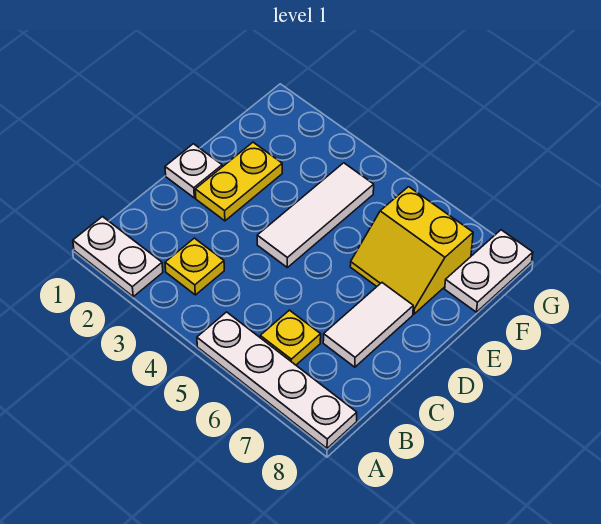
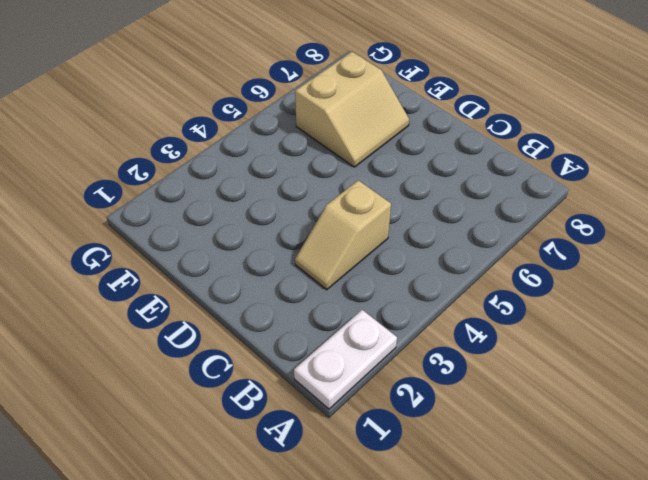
tan 1x2 slope [295,180,391,290] -> none
tan 2x2 slope [295,52,409,167] -> yellow 2x2 slope [350,187,473,314]
none -> white 1x4 plate [197,312,357,448]
none -> yellow 1x1 plate [165,238,224,295]

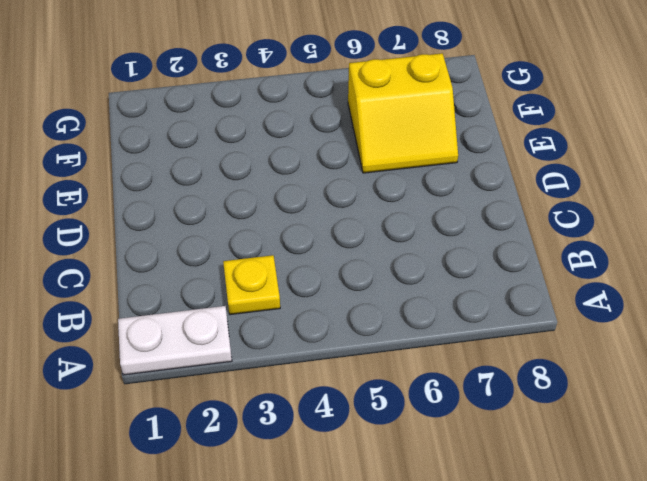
none -> white 1x4 plate [197,312,357,448]
none -> yellow 1x1 plate [260,310,321,365]

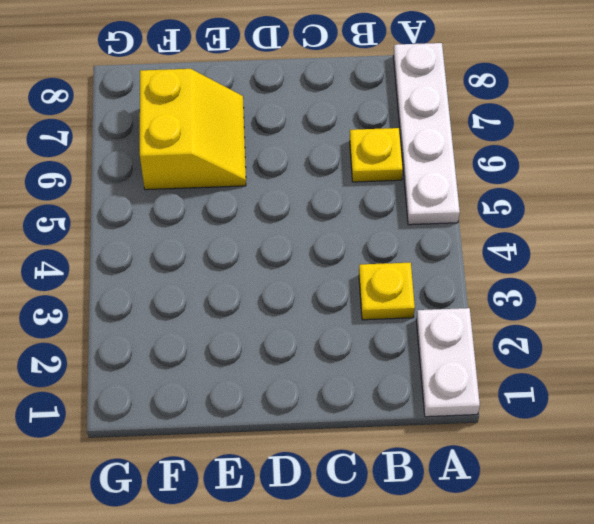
none -> white 1x2 tile [323,283,413,367]
none -> white 1x1 plate [165,144,222,198]

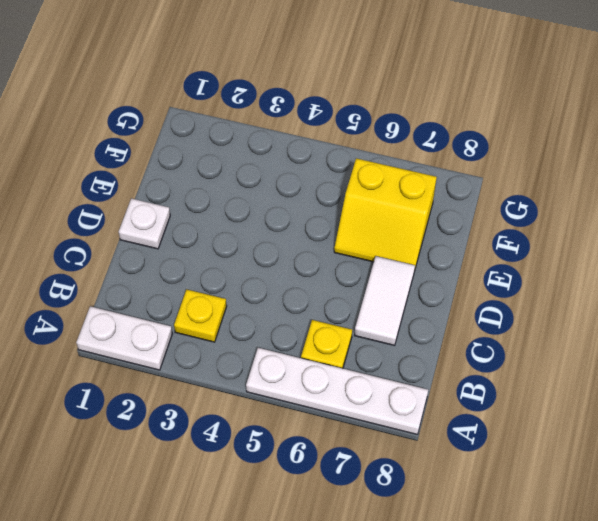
none -> yellow 1x2 plate [195,142,282,221]
none -> white 1x3 tile [257,163,374,268]

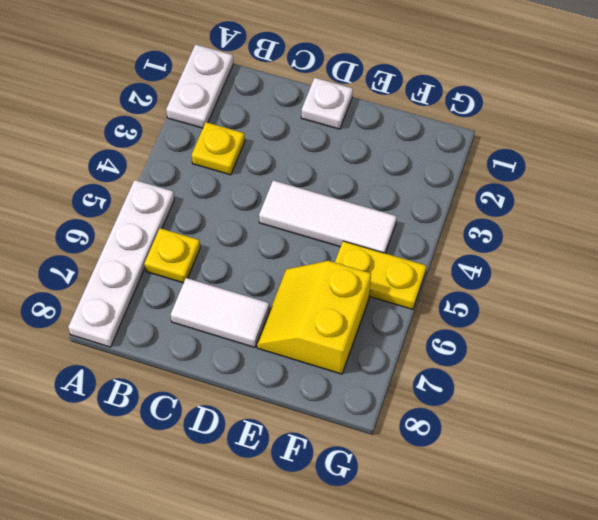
yellow 1x2 plate [335,241,426,309] -> yellow 1x2 plate moved to [195,142,282,221]
none -> white 1x2 plate [445,230,533,312]

